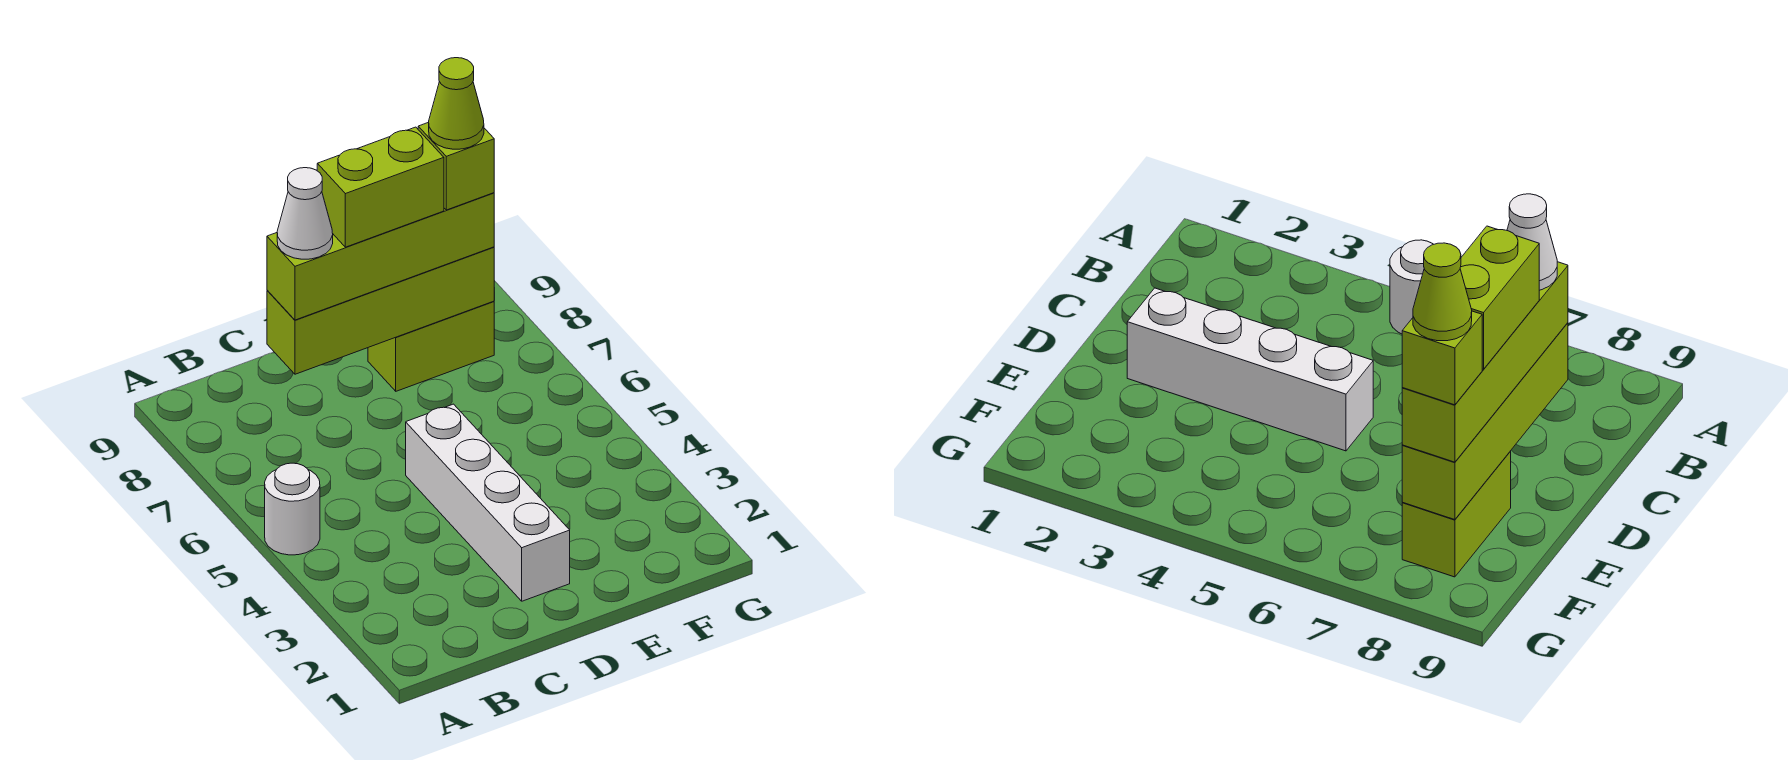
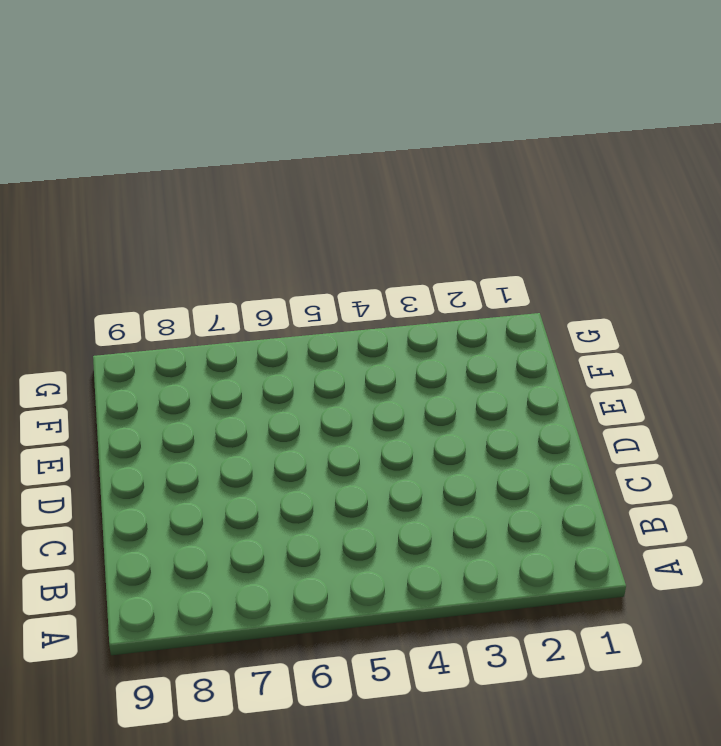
none -> white 1x1 round brick [265,463,320,555]
none -> white 1x4 brick [406,404,570,601]

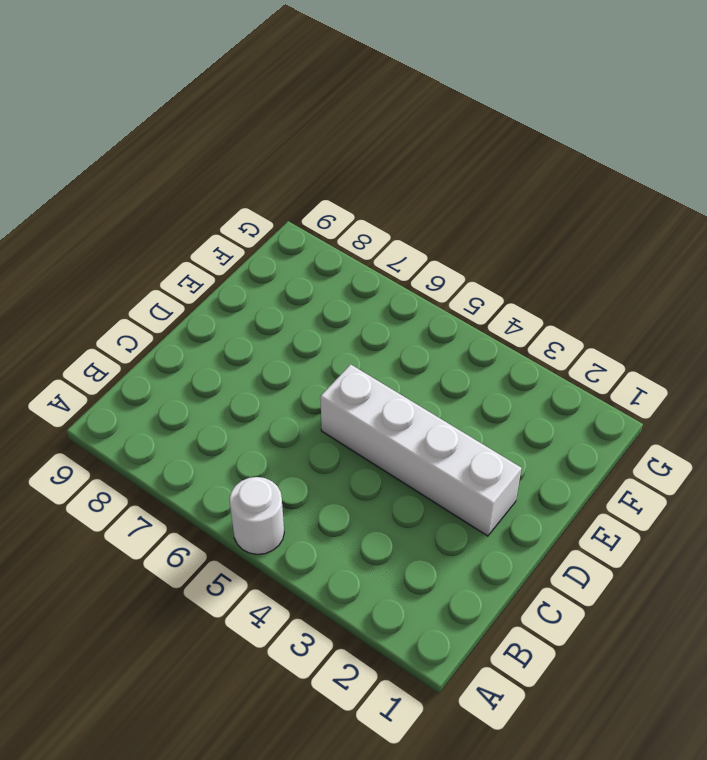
none -> lime 1x2 brick [368,301,494,391]
none -> lime 1x4 brick [267,247,494,374]

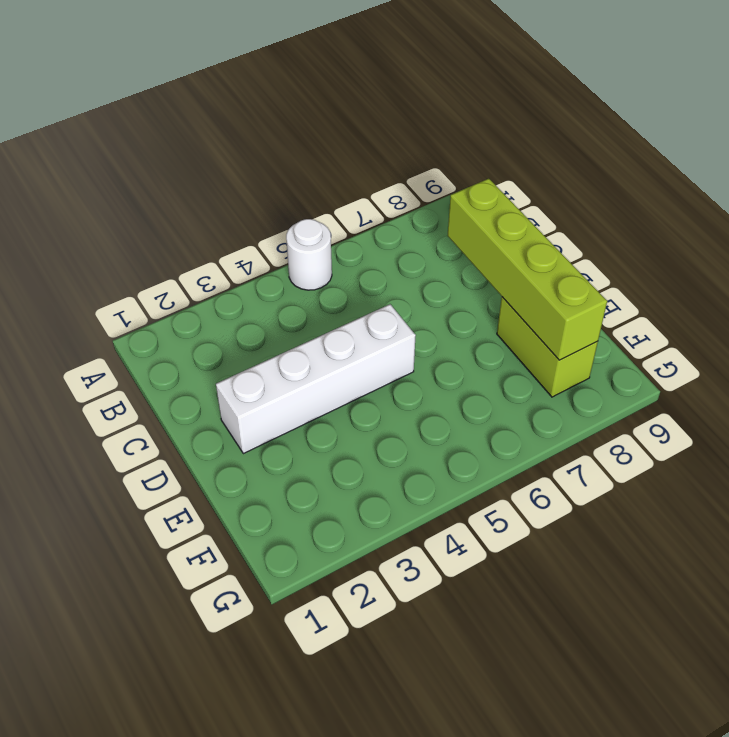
none -> lime 1x4 brick [267,193,494,320]
none -> white 1x1 cone [277,168,333,259]

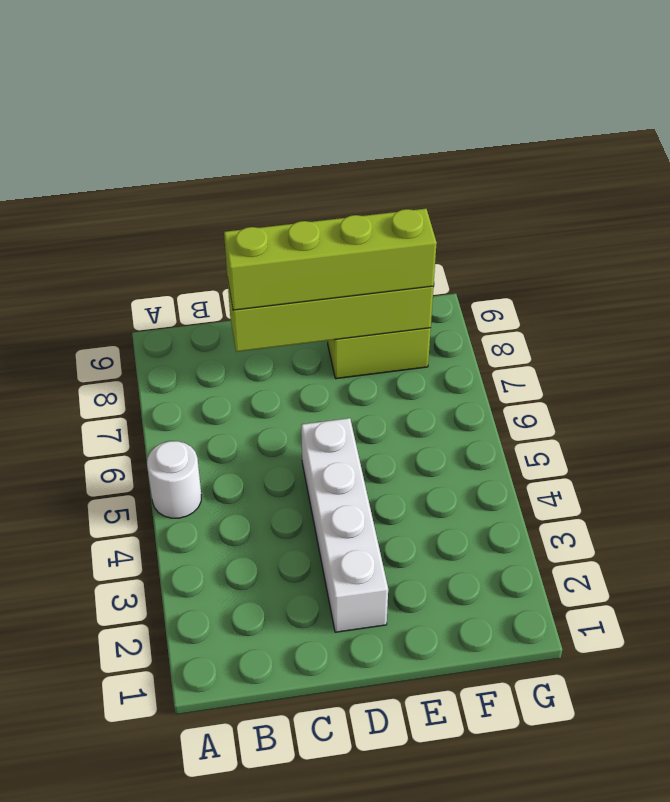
none -> white 1x1 cone [277,168,333,259]
none -> lime 1x2 brick [317,127,444,247]

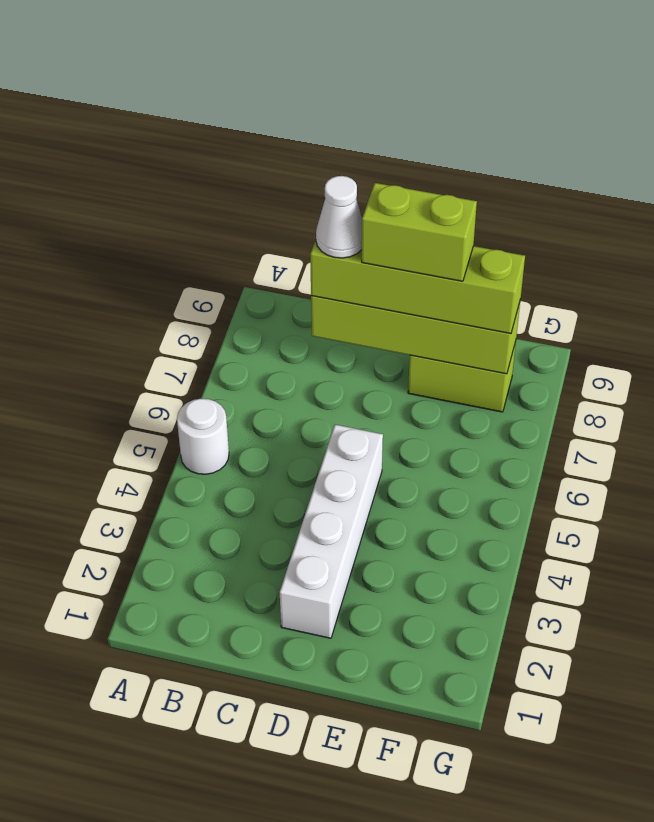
none -> lime 1x1 brick [418,122,494,210]
none -> lime 1x1 cone [429,58,484,149]

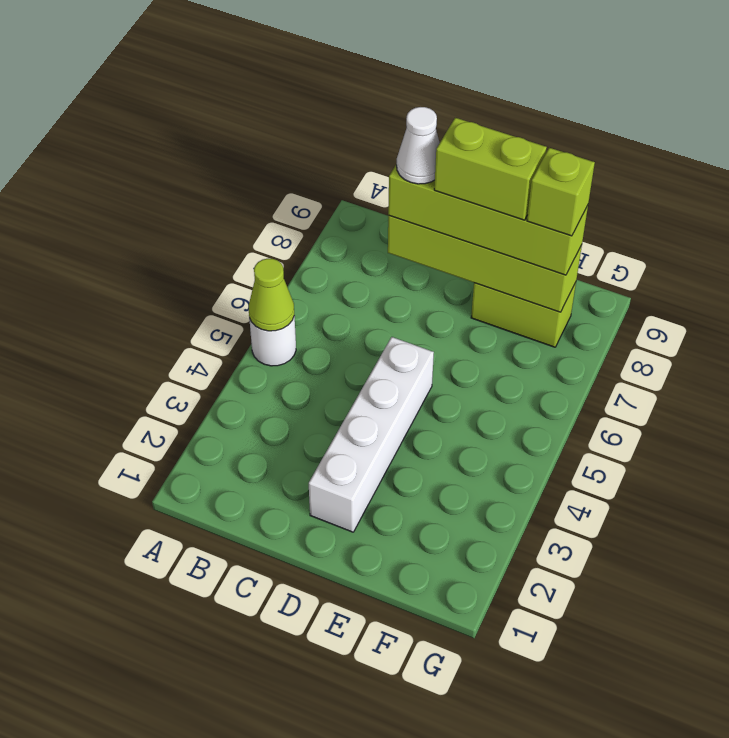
lime 1x1 cone [249,258,294,331] -> lime 1x1 cone moved to [429,58,484,149]

